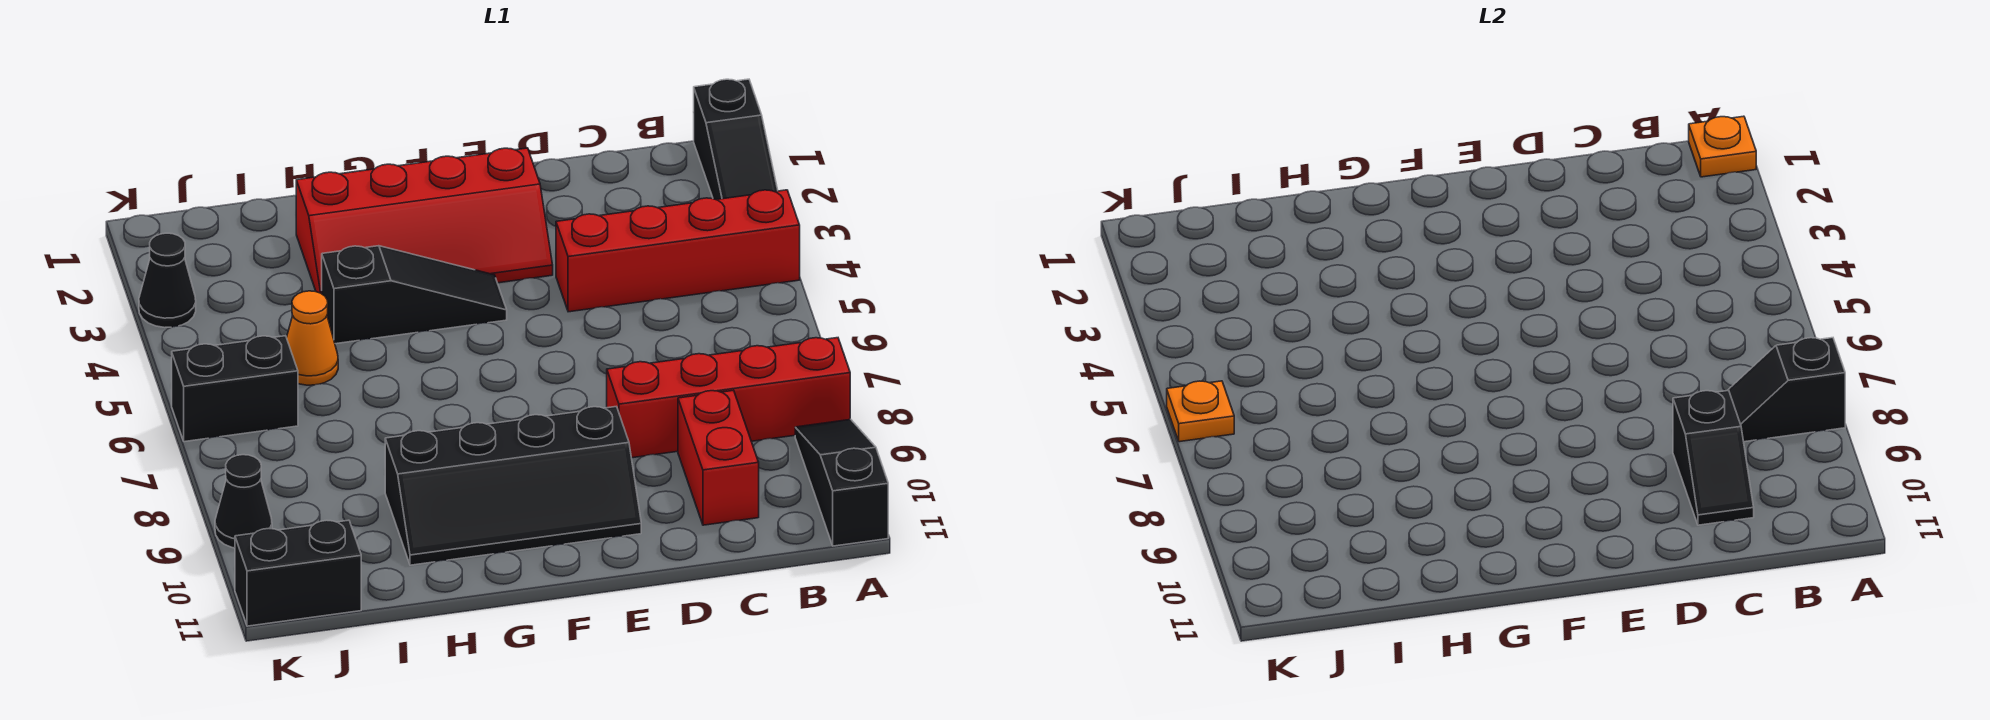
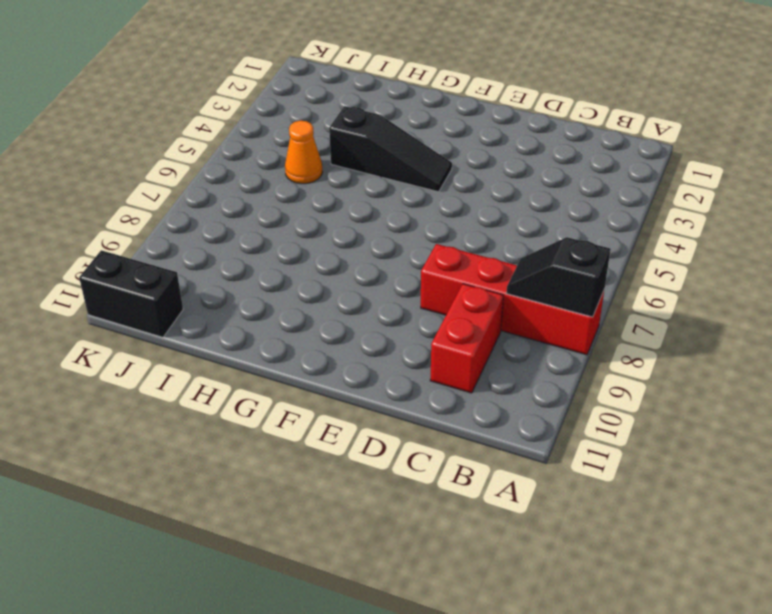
none -> black 1x3 slope [694,79,778,200]
none -> red 1x4 brick [556,190,800,312]
none -> black 1x3 slope [795,419,888,546]

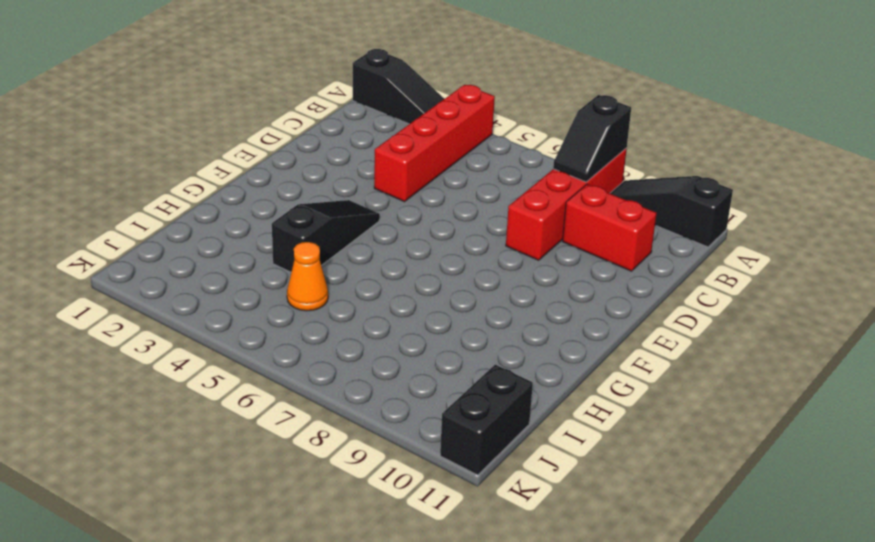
none -> red 2x4 slope [296,148,553,294]
none -> black 2x4 slope [385,406,641,565]
none -> black 1x2 brick [172,336,298,442]

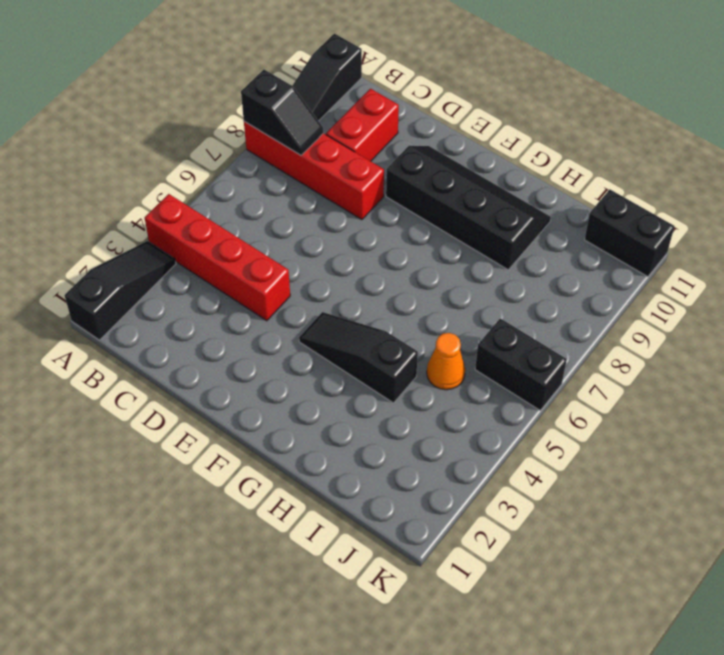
none -> red 2x4 slope [296,148,553,294]
none -> black 1x1 cone [139,233,196,328]
none -> black 1x1 cone [215,455,272,548]

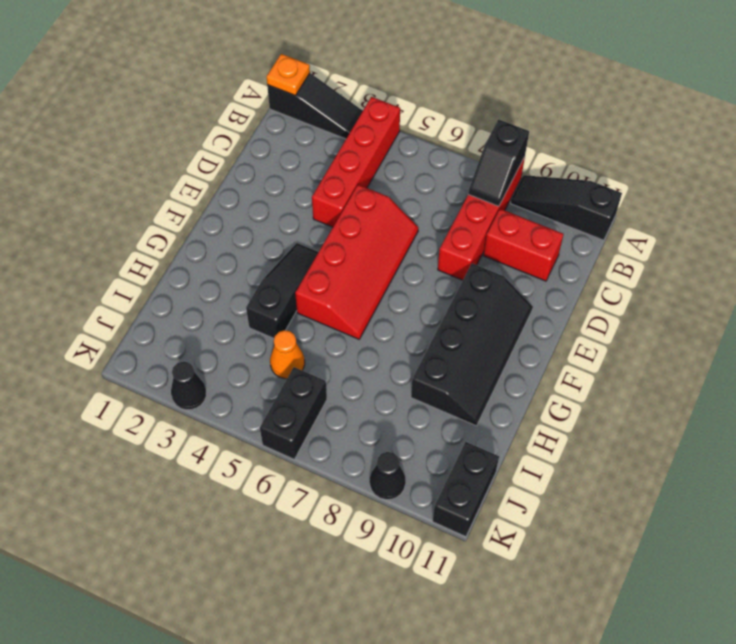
red 2x4 slope [295,185,418,339] -> red 2x4 slope moved to [296,148,553,294]
none -> black 1x2 slope [1673,390,1754,525]
none -> orange 1x1 plate [1167,381,1234,442]

